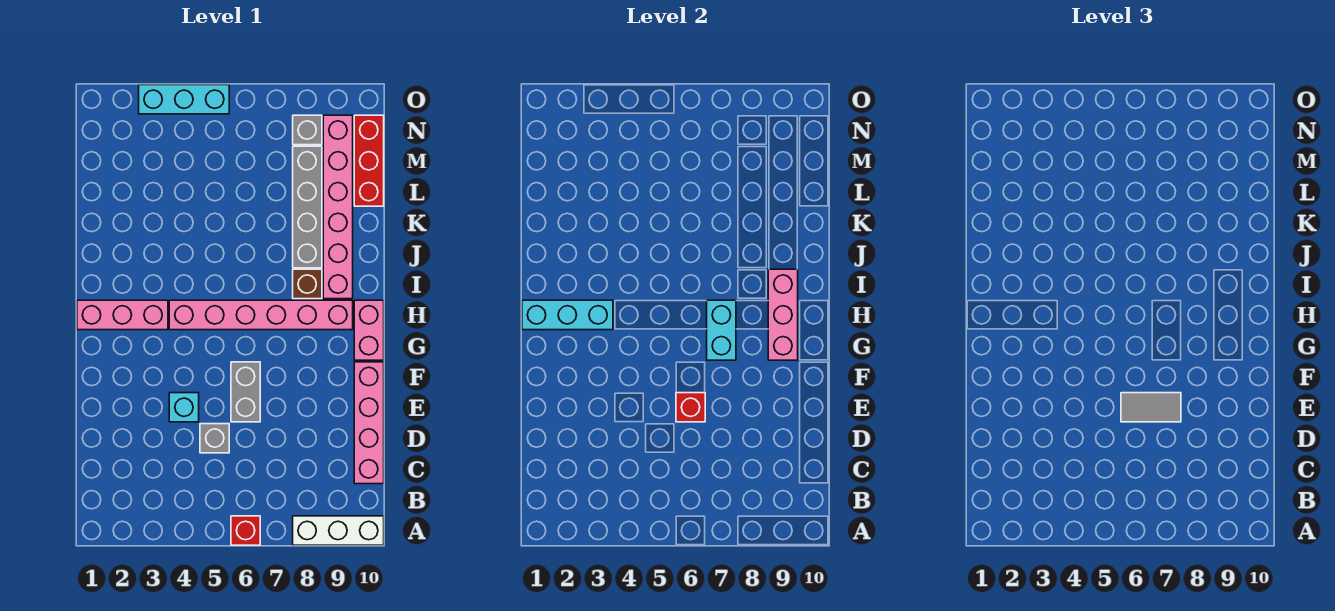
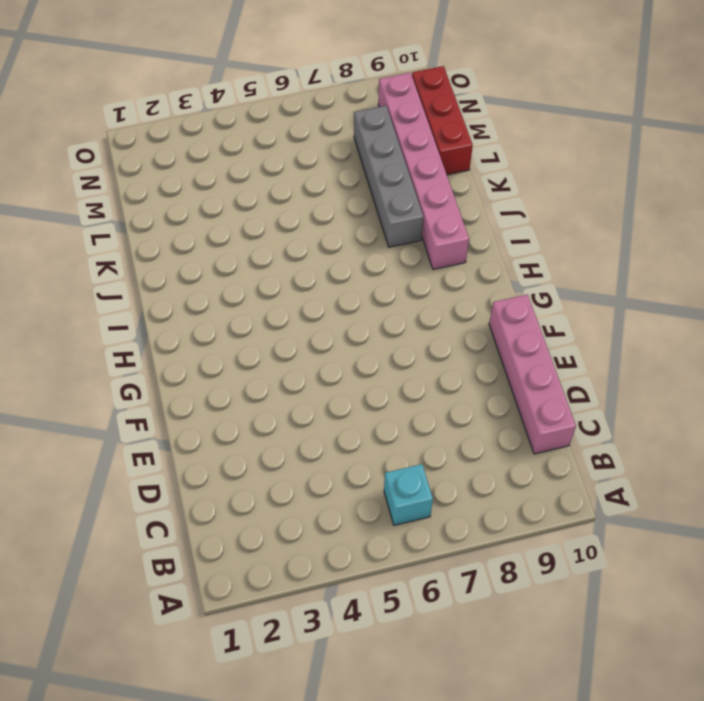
cyan 1x1 brick [384,464,433,525] -> cyan 1x1 brick moved to [169,393,199,422]
none -> red 1x1 brick [231,516,260,545]
none -> white 1x3 brick [293,516,384,545]
none -> grey 1x1 brick [200,424,229,453]

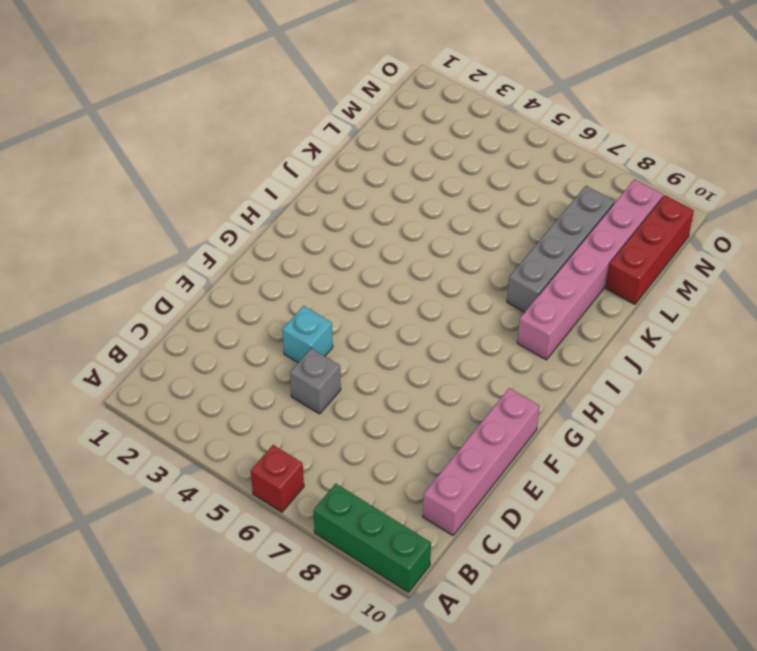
green 1x3 brick [313,484,431,592] -> white 1x3 brick [293,516,384,545]
none -> grey 1x2 brick [231,362,260,422]
none -> pink 1x2 brick [354,300,384,360]
none -> pink 1x3 brick [77,300,168,330]

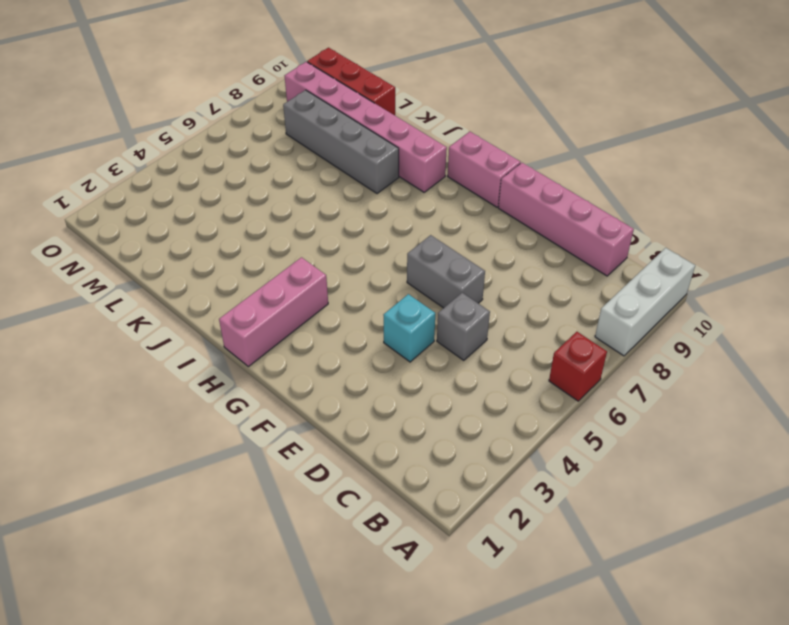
none -> pink 1x6 brick [169,300,353,330]
none -> brown 1x1 brick [293,269,322,299]
none -> grey 1x1 brick [293,115,322,145]

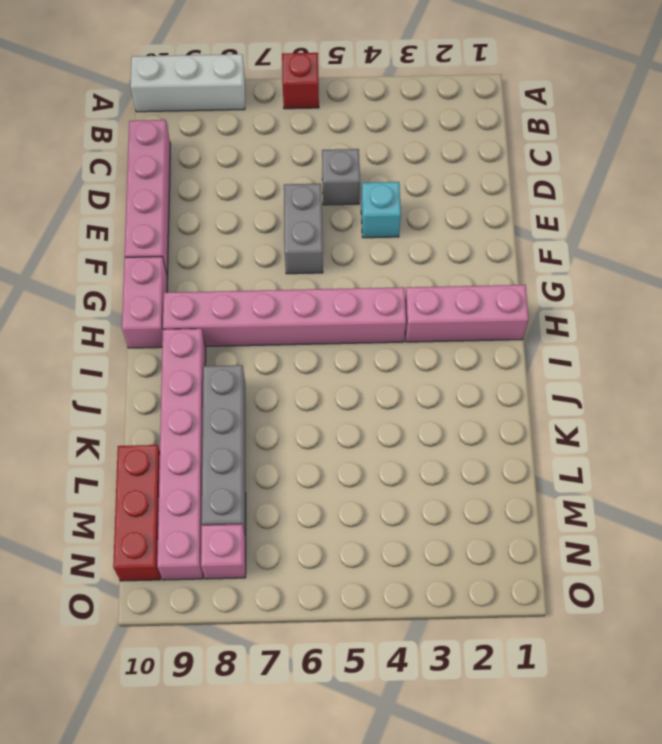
pink 1x1 brick [201,524,246,579] -> grey 1x1 brick [293,115,322,145]
none -> brown 1x1 brick [293,269,322,299]
none -> cyan 1x3 brick [139,85,229,114]
none -> red 1x1 brick [676,393,705,422]

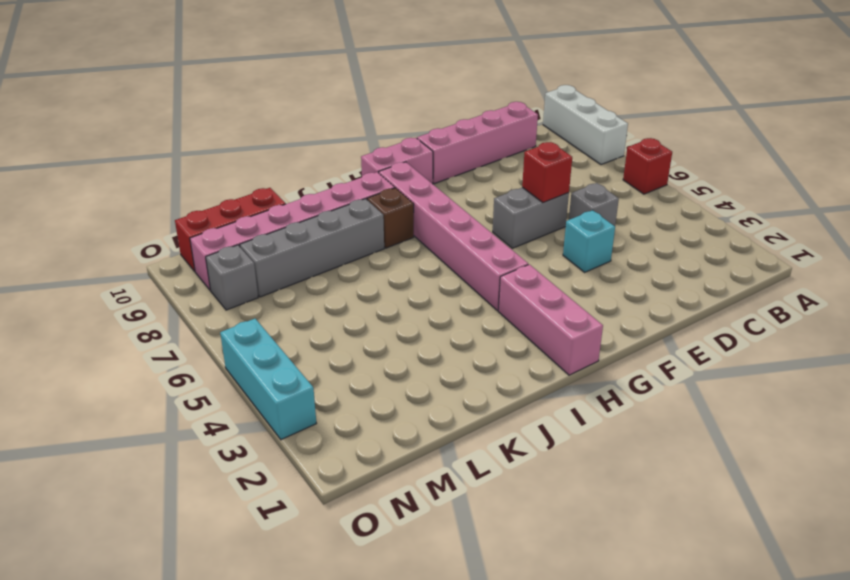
none -> cyan 1x2 brick [707,300,736,360]
none -> pink 1x3 brick [768,269,798,360]
none -> cyan 1x3 brick [522,300,613,330]

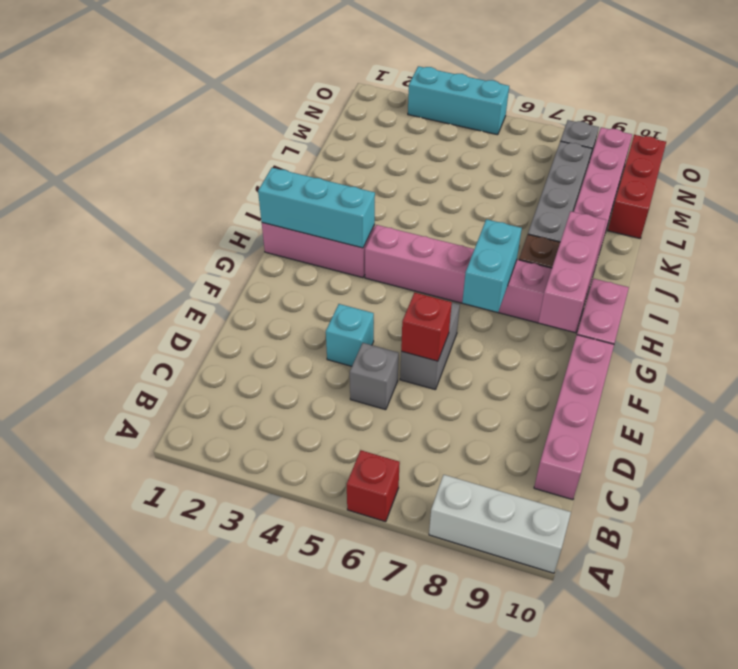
none -> grey 1x2 tile [1121,393,1181,422]

